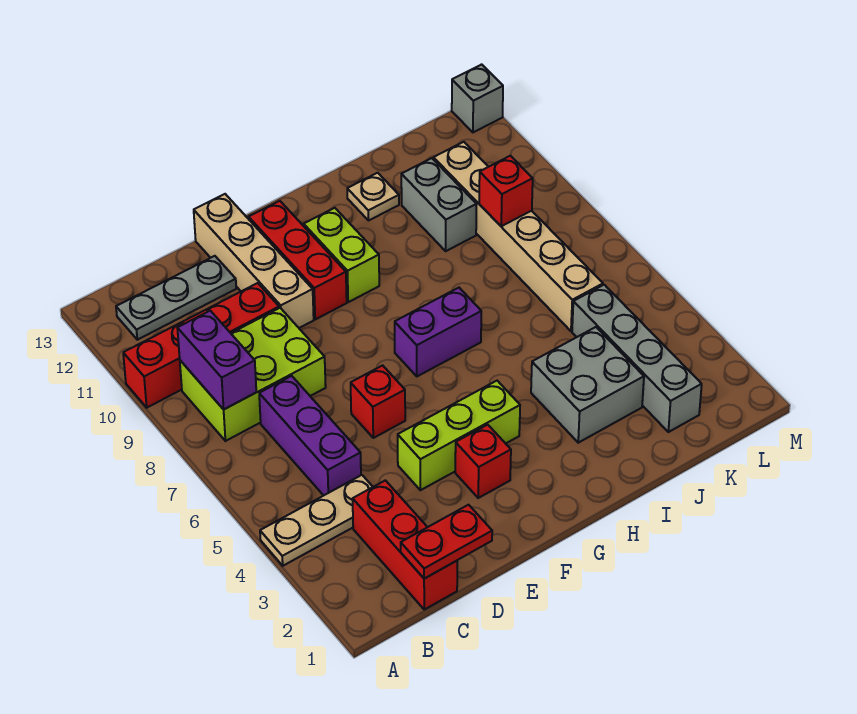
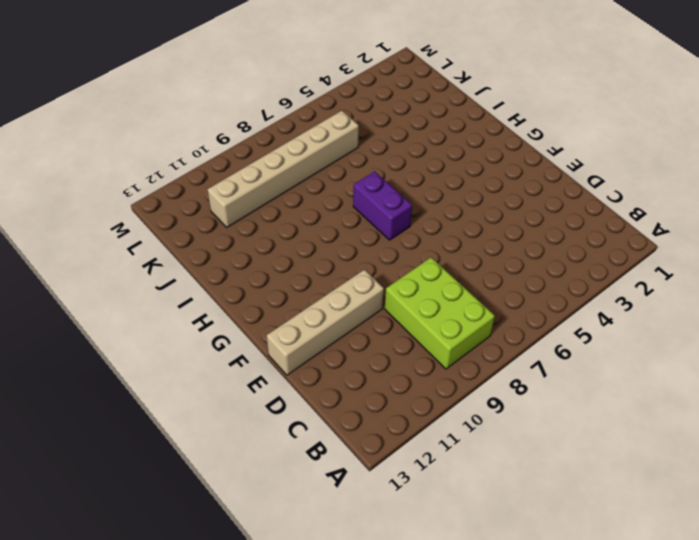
none -> tan 1x3 plate [260,475,373,566]
none -> red 1x4 brick [123,283,279,408]
none -> grey 1x3 plate [116,256,236,340]

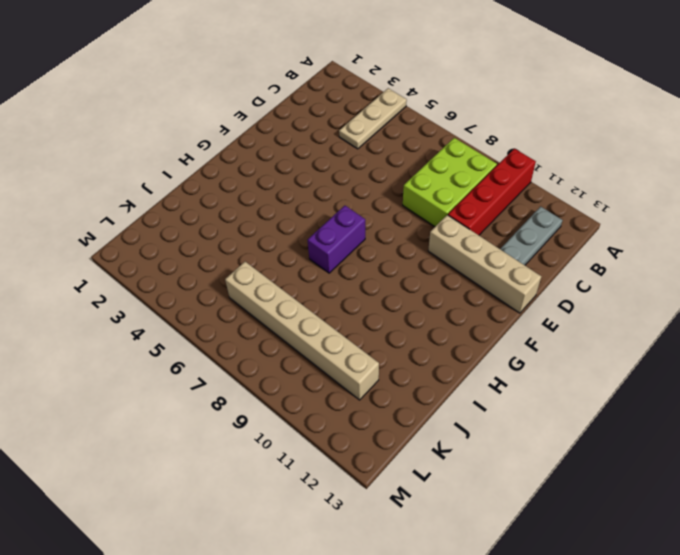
none -> red 1x3 brick [353,480,457,609]
none -> purple 1x3 brick [259,376,361,496]
none -> lime 1x3 brick [398,381,520,490]

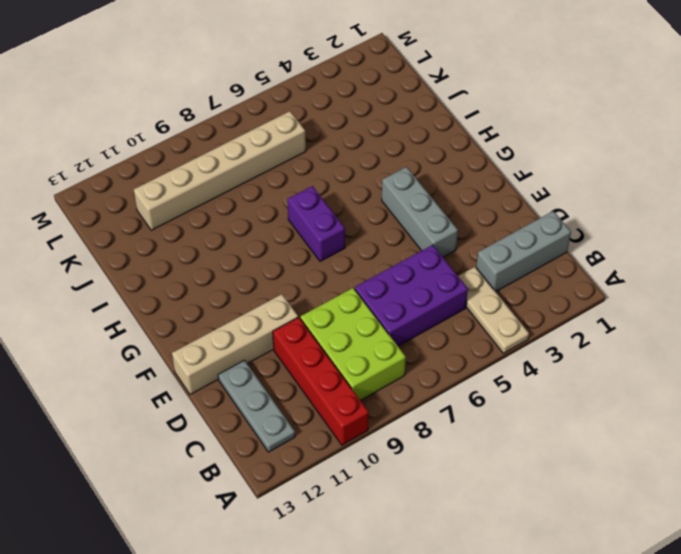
grey 1x3 brick [476,211,571,292] -> red 1x3 brick [353,480,457,609]
purple 2x3 brick [355,245,468,346] -> purple 1x3 brick [259,376,361,496]
grey 1x3 brick [382,167,458,257] -> lime 1x3 brick [398,381,520,490]
none -> red 1x1 brick [351,365,405,438]
none -> red 1x1 brick [455,425,511,498]
none -> red 1x3 brick [249,201,347,319]

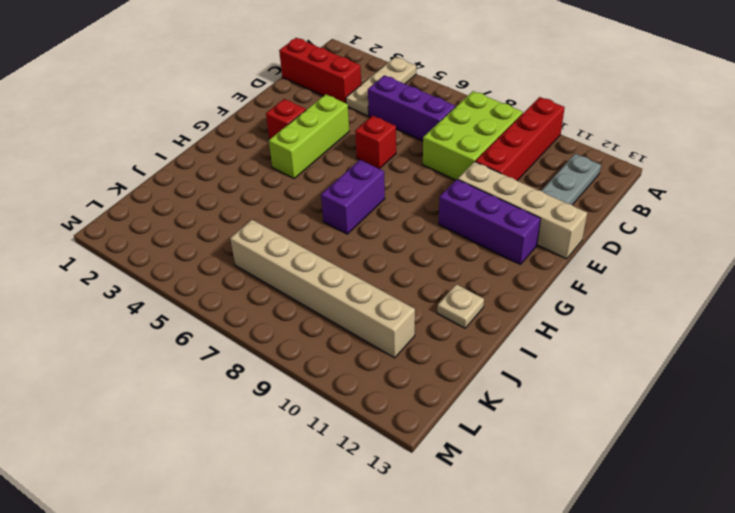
purple 1x3 brick [439,179,541,265] -> red 1x3 brick [249,201,347,319]
none -> lime 1x2 brick [304,208,379,302]
none -> grey 2x2 brick [531,327,644,443]
none -> grey 1x2 brick [401,158,477,251]

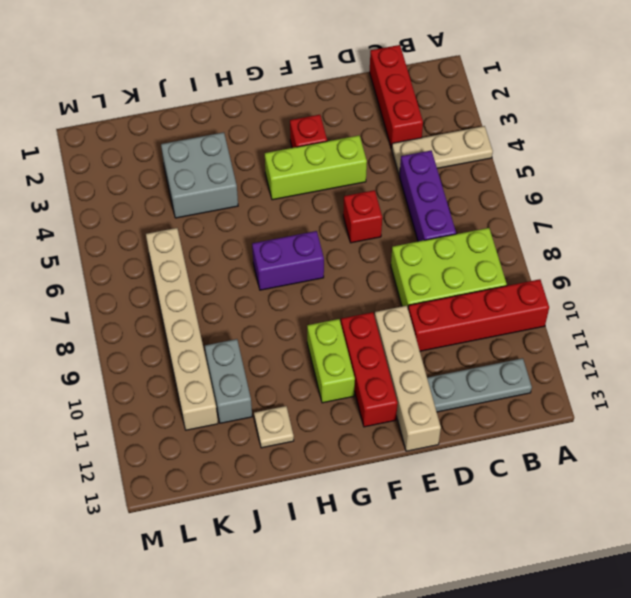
none -> grey 1x4 brick [572,285,702,432]
none -> grey 1x1 brick [452,64,503,132]
none -> purple 1x2 brick [177,311,256,409]

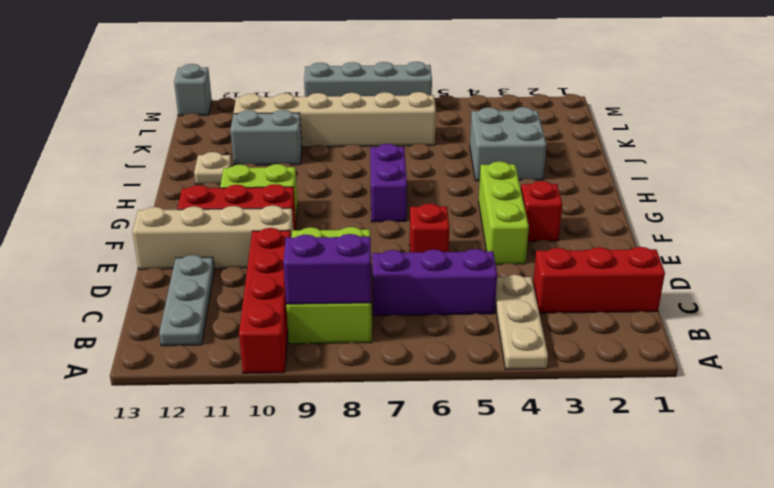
grey 1x4 brick [304,62,432,97] -> grey 1x4 brick moved to [572,285,702,432]
none -> red 1x2 plate [401,505,492,579]
none -> red 1x1 brick [479,156,533,226]

